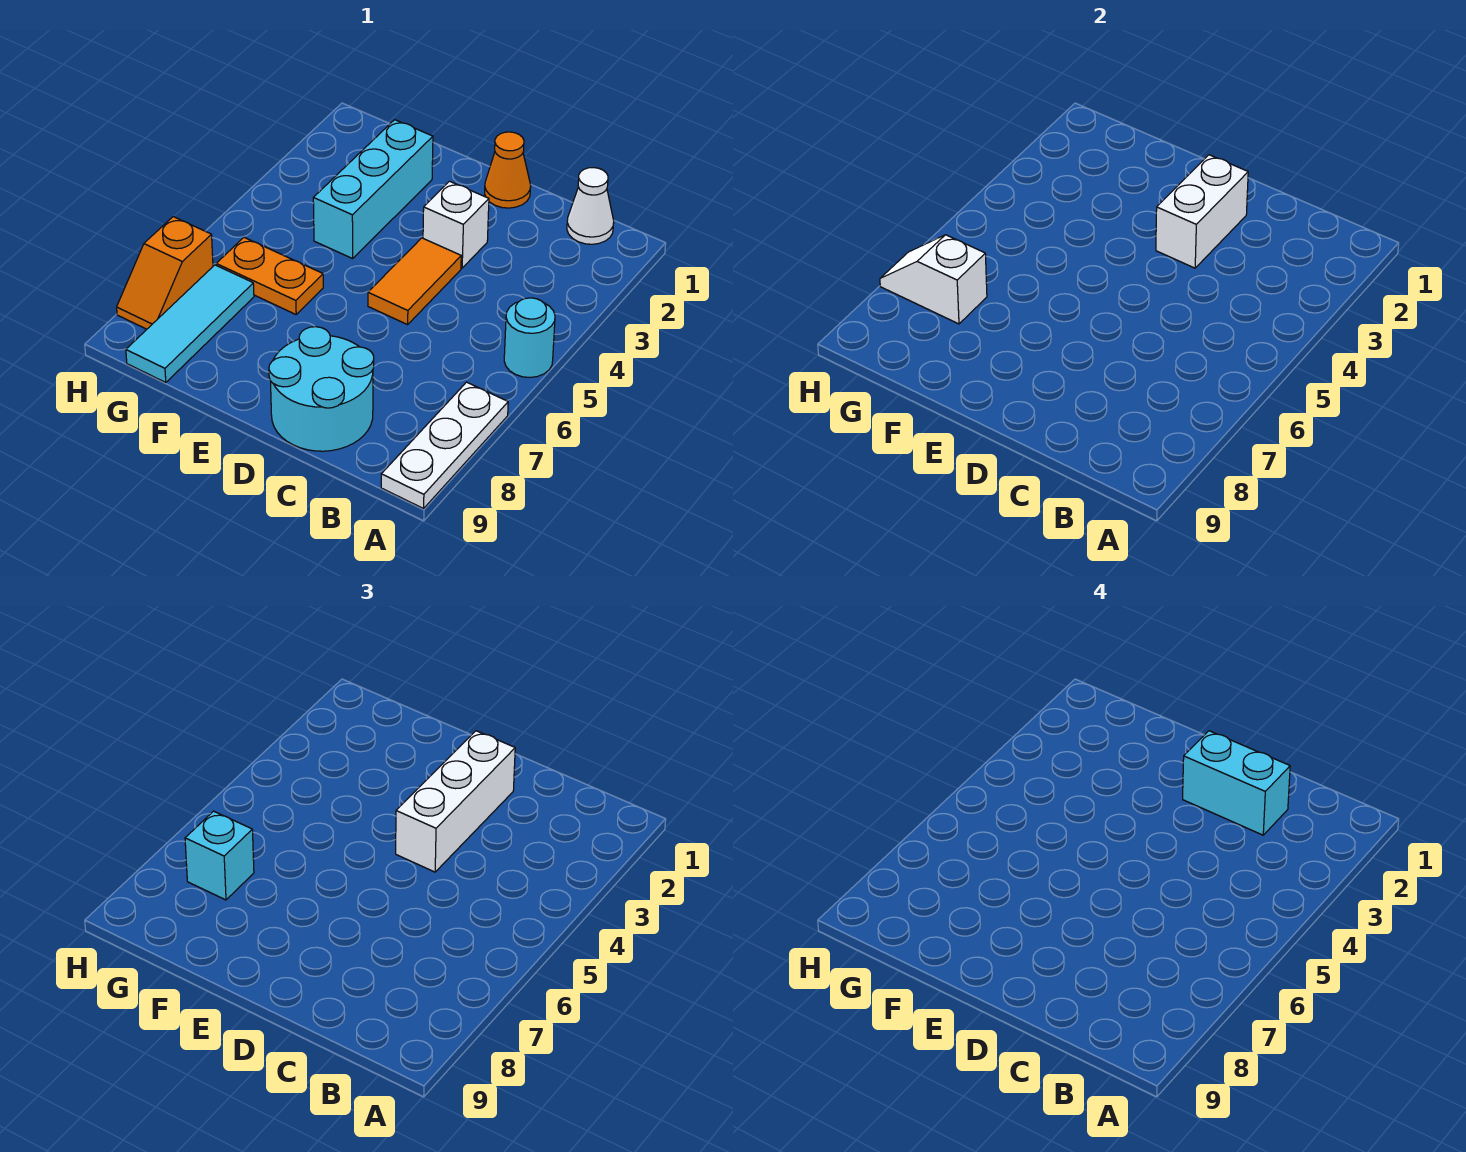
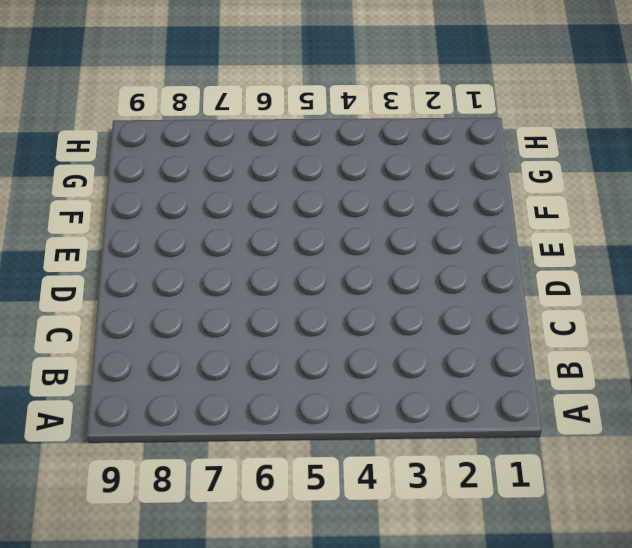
none -> cyan 1x1 round brick [504,298,555,377]
none -> white 1x3 plate [381,382,508,509]
none -> white 1x1 cone [567,168,614,244]

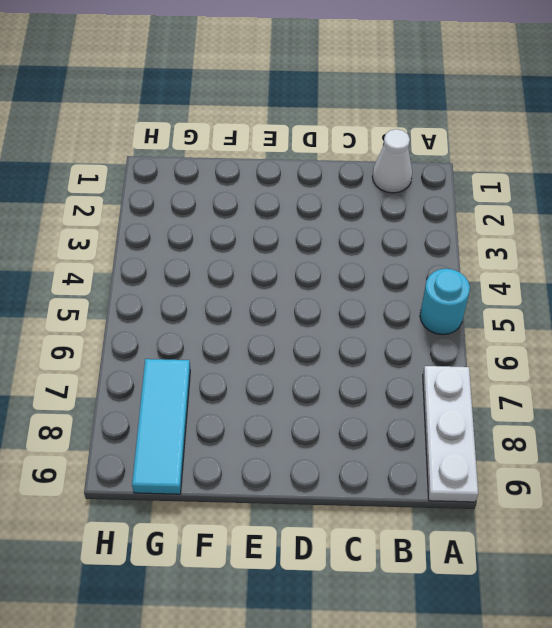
none -> cyan 2x2 round brick [269,327,374,451]
none -> orange 1x1 cone [485,132,531,208]
none -> white 1x1 brick [423,181,489,268]

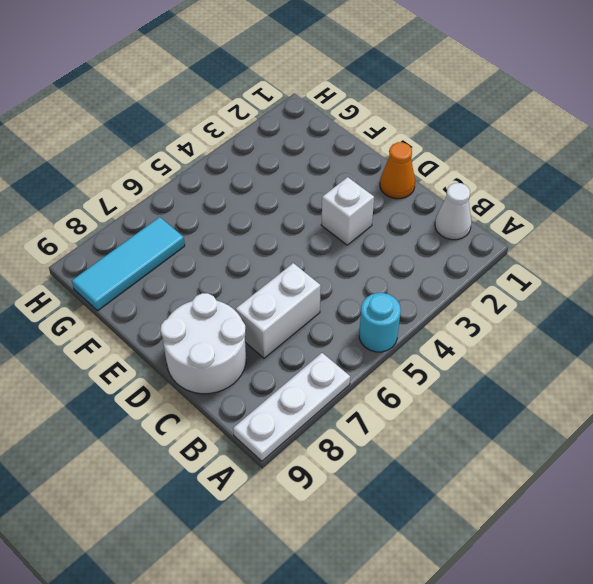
white 1x2 brick [236,263,321,358] -> white 1x2 brick moved to [1156,155,1248,268]
white 2x2 round brick [161,293,246,394] -> cyan 2x2 round brick [269,327,374,451]
none -> orange 1x2 tile [368,238,461,325]
none -> cyan 1x3 brick [313,120,433,259]
none -> orange 1x2 plate [216,237,323,314]

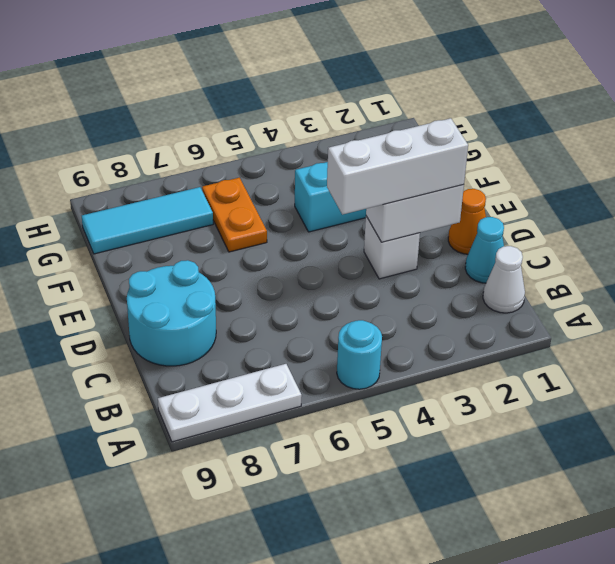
cyan 1x1 cone [465,217,504,283] -> none
none -> orange 1x2 tile [368,238,461,325]
none -> orange 1x2 slope [117,217,213,329]
none -> white 1x2 slope [880,235,987,324]

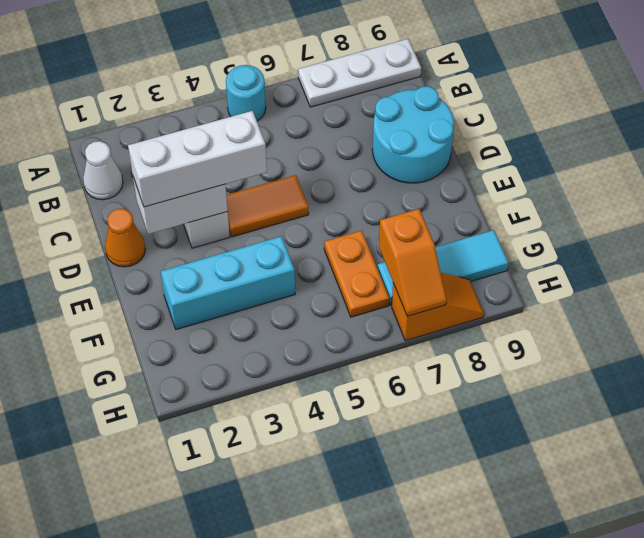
orange 1x2 slope [379,209,447,316] -> white 1x2 slope [880,235,987,324]
none -> cyan 1x1 brick [185,811,254,900]
none -> cyan 1x2 brick [1183,731,1290,835]

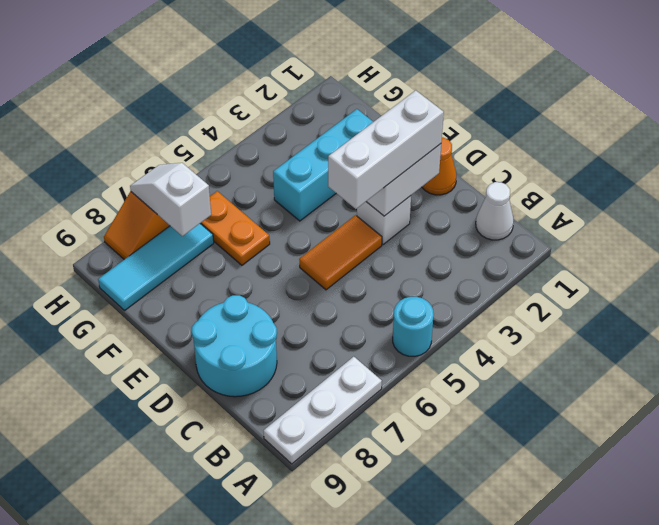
none -> cyan 1x1 brick [185,811,254,900]
none -> cyan 1x2 brick [1183,731,1290,835]

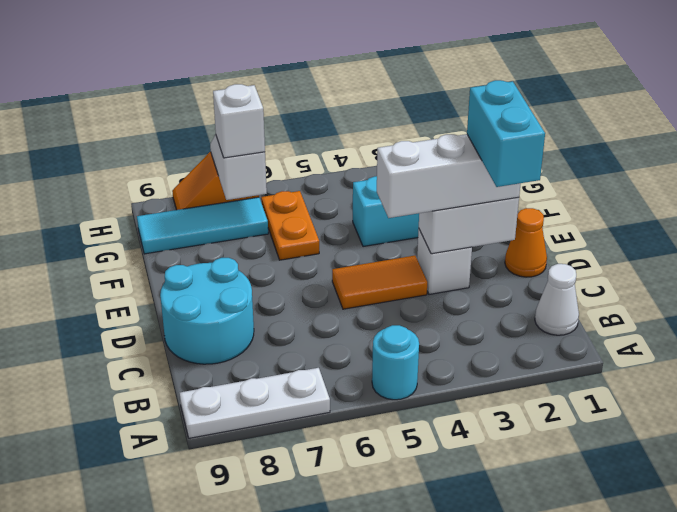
white 1x1 brick [213,84,265,158] -> cyan 1x1 brick [185,811,254,900]

